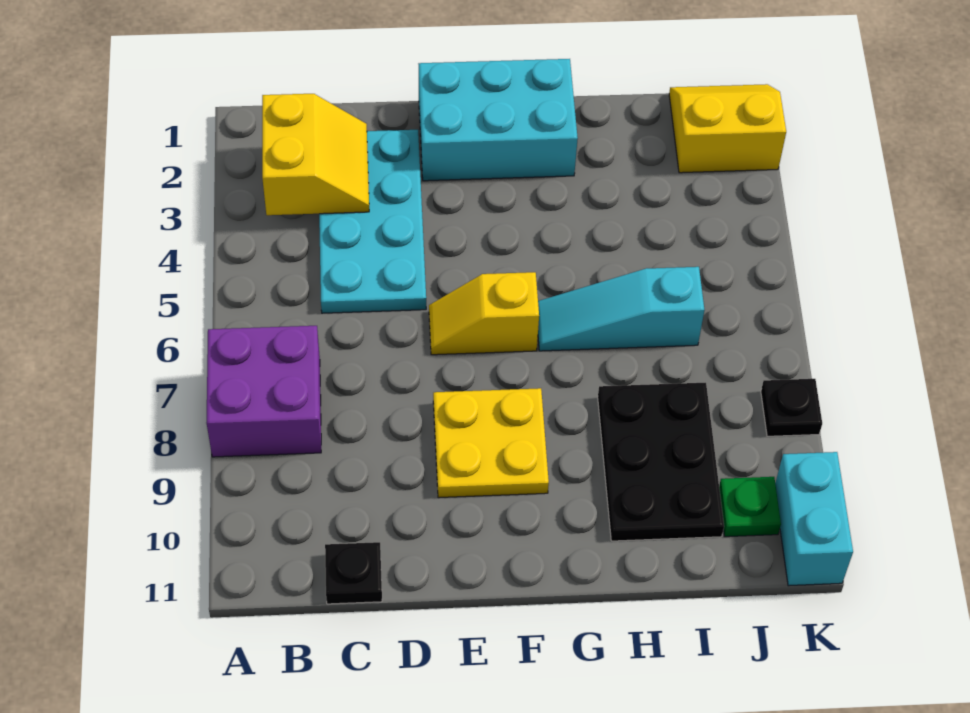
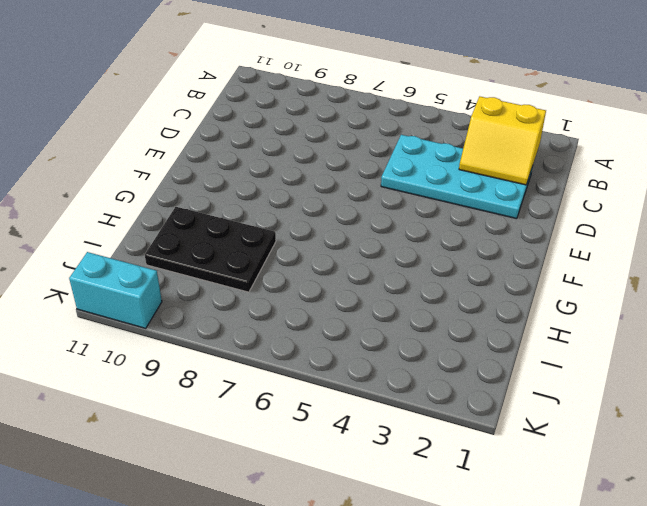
none -> purple 2x2 brick [206,326,321,457]
none -> black 1x1 plate [325,542,382,604]
none -> cyan 2x3 brick [419,59,578,181]

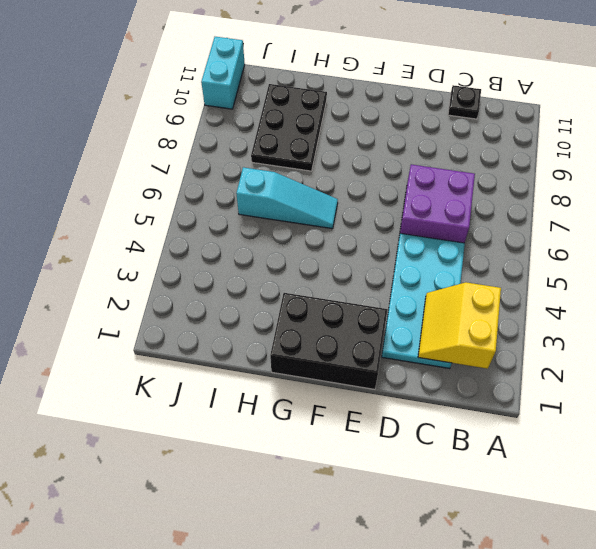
purple 2x2 brick [400,164,475,243] -> purple 2x2 brick moved to [206,326,321,457]
black 2x3 brick [270,293,388,389] -> cyan 2x3 brick [419,59,578,181]
none -> yellow 1x2 slope [429,272,539,355]
none -> yellow 2x2 plate [433,388,549,498]
none -> yellow 2x2 slope [669,84,786,173]

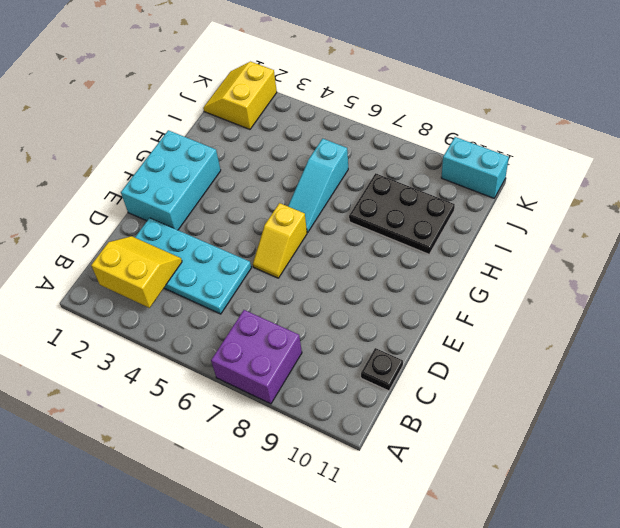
none -> yellow 2x2 plate [433,388,549,498]
none -> green 1x1 plate [719,477,781,537]
none -> black 1x1 plate [761,379,822,436]

